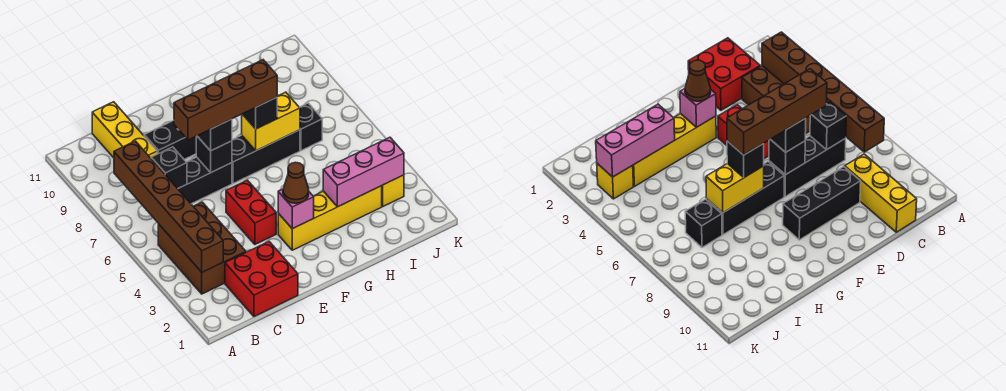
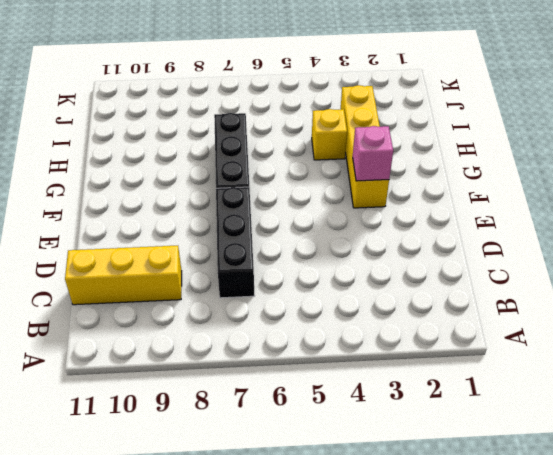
yellow 1x1 brick [312,109,347,160] -> yellow 1x1 brick moved to [382,175,404,206]
none -> brown 2x3 brick [158,202,246,294]
none -> red 2x2 brick [225,242,298,317]
none -> black 1x3 brick [144,120,196,159]

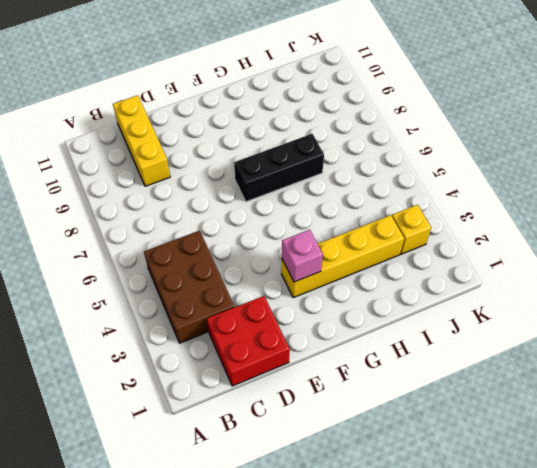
none -> black 1x3 brick [178,157,232,204]
none -> black 1x3 brick [144,120,196,159]
none -> red 1x2 brick [226,180,276,244]

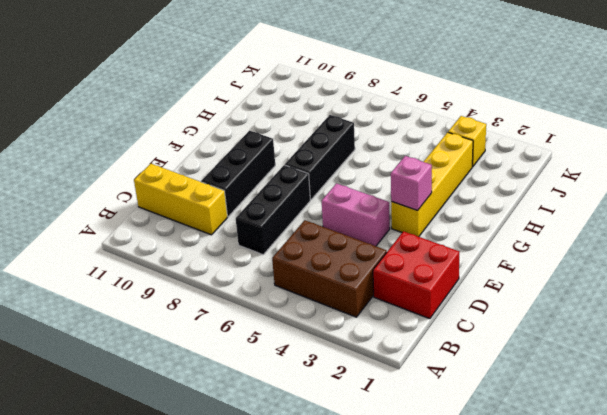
pink 1x2 brick [322,184,390,246] -> red 1x2 brick [226,180,276,244]
none -> black 1x1 brick [299,103,322,151]
none -> brown 1x6 brick [114,141,223,272]
none -> black 1x1 brick [151,147,187,189]

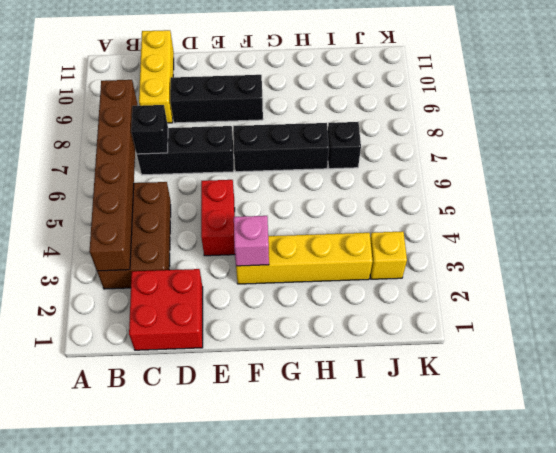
none -> black 1x1 brick [196,136,232,172]
none -> yellow 1x2 brick [242,92,300,151]
none -> pink 1x3 brick [323,137,404,207]

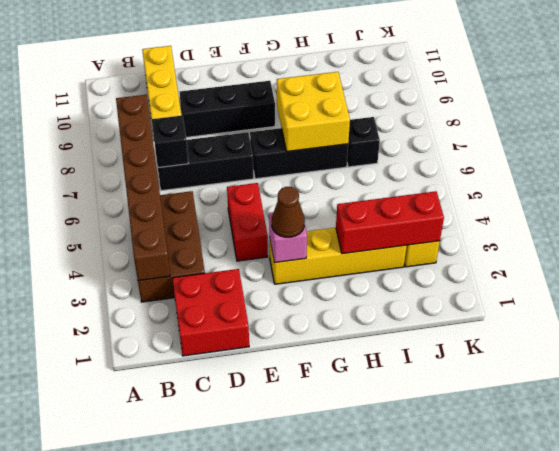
yellow 2x2 brick [277,72,350,152] -> yellow 1x2 brick [242,92,300,151]
red 1x3 brick [336,191,444,254] -> pink 1x3 brick [323,137,404,207]
none -> black 1x1 brick [196,136,232,172]
none -> black 1x1 brick [198,119,232,151]
none -> black 1x1 brick [243,97,277,129]

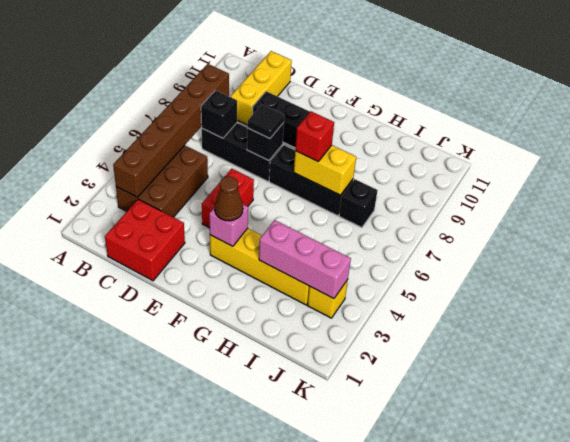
black 1x1 tile [247,104,284,139] -> black 1x1 brick [198,119,232,151]
red 1x1 brick [295,111,334,162] -> black 1x1 brick [243,97,277,129]
none -> brown 1x4 brick [174,60,277,140]

